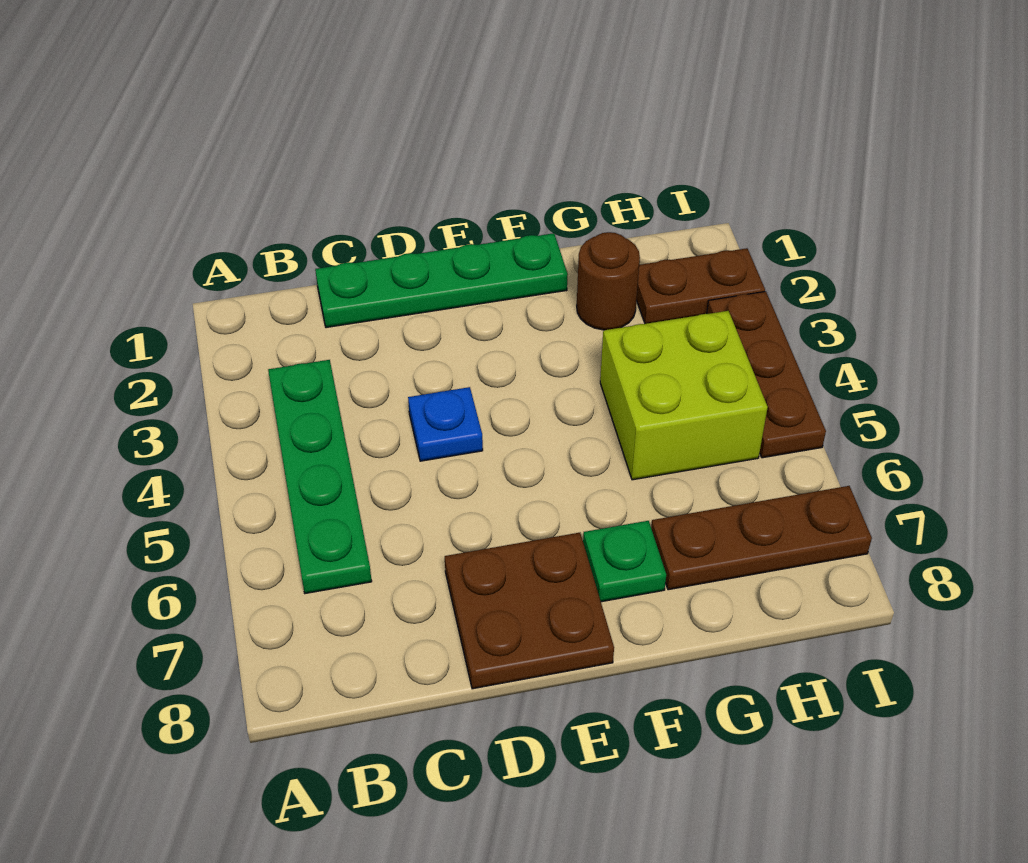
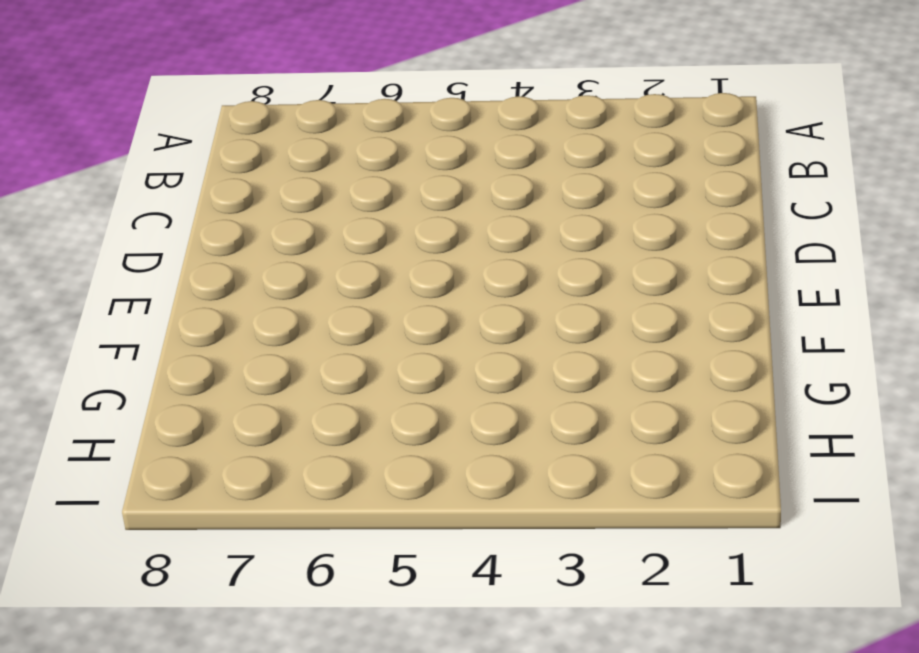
none -> green 1x4 plate [268,360,372,594]
none -> green 1x4 plate [315,233,568,328]

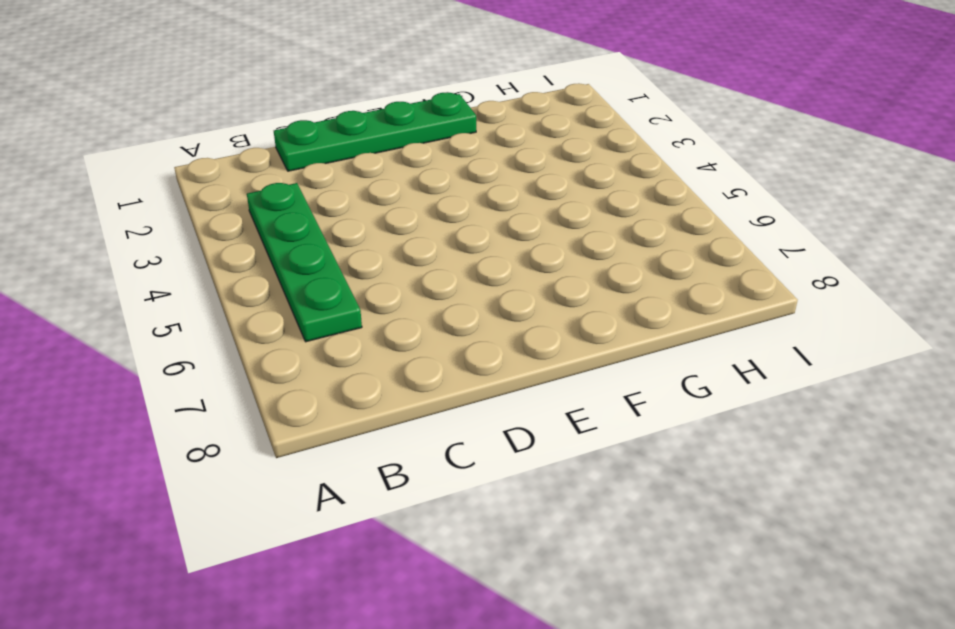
none -> blue 1x1 plate [408,387,483,461]
none -> brown 2x2 plate [445,533,614,689]

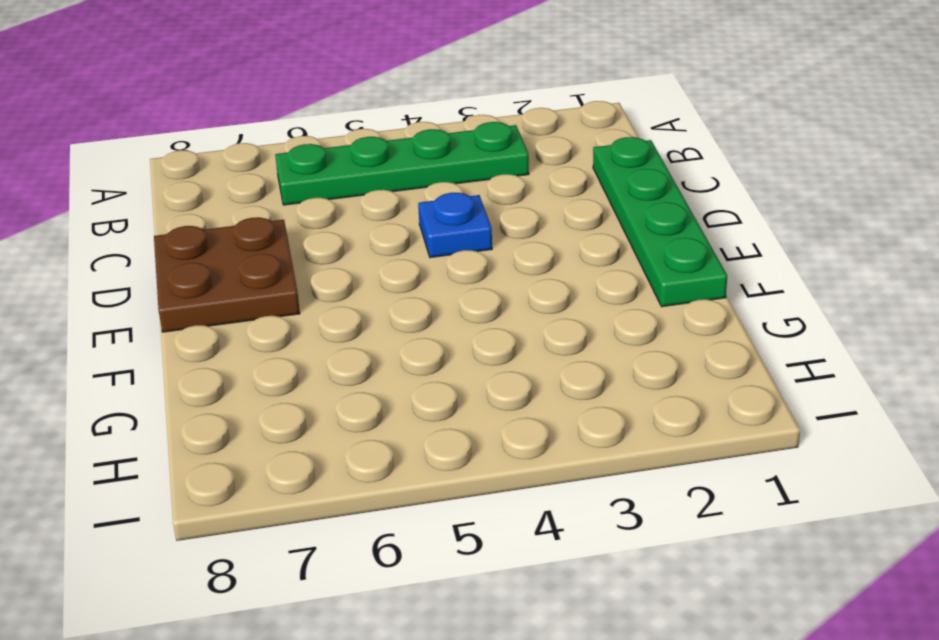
none -> green 1x1 plate [583,521,666,602]
none -> brown 1x1 round brick [577,232,640,330]

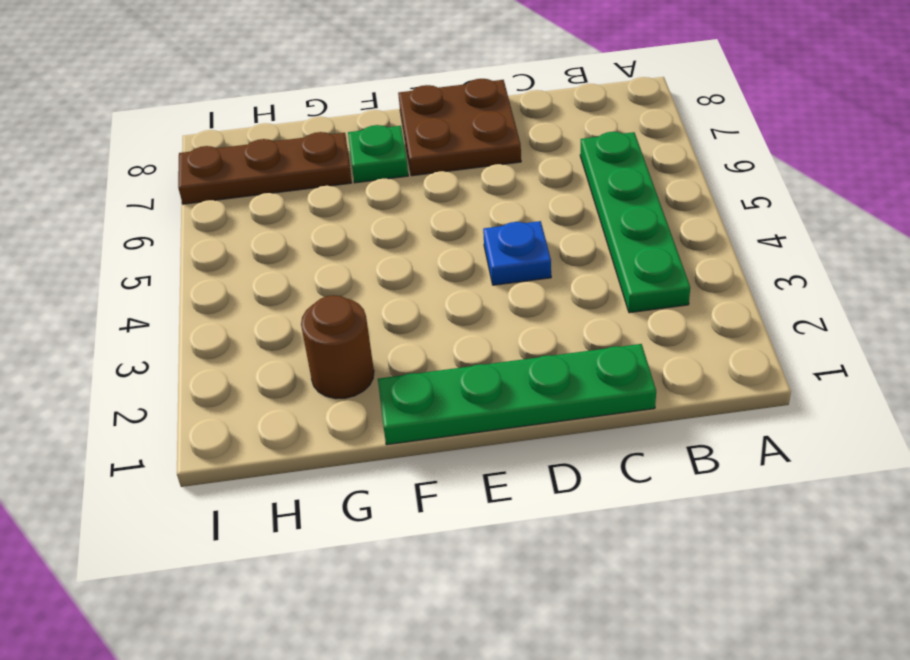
none -> lime 2x2 brick [600,311,768,480]
none -> brown 1x2 plate [636,248,765,324]

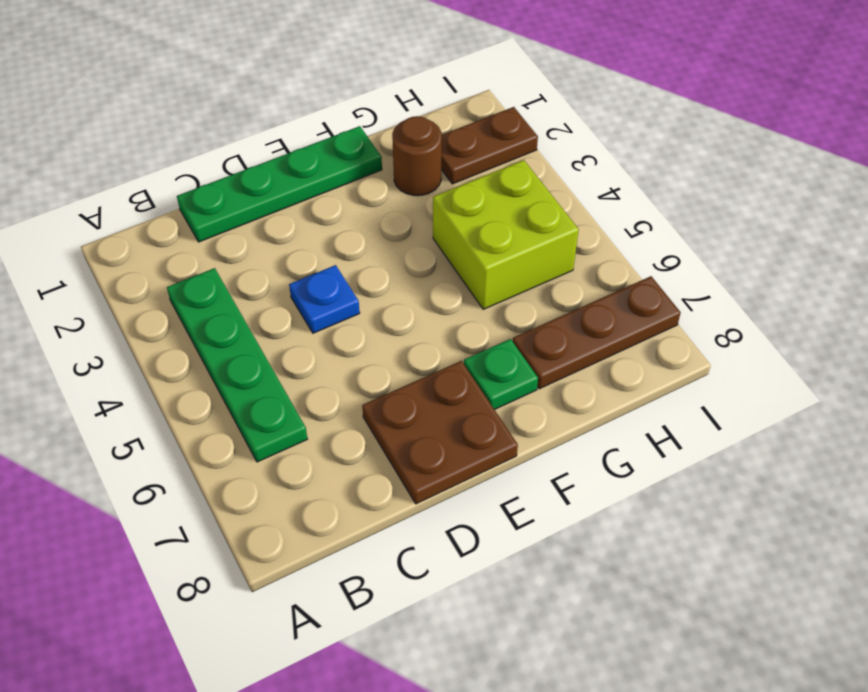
none -> brown 1x3 plate [707,291,826,458]

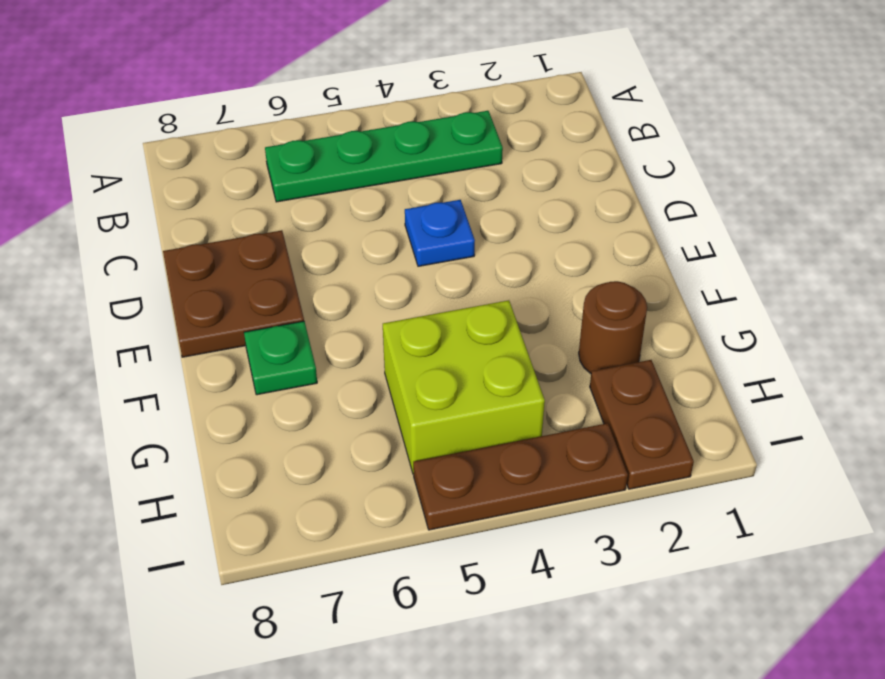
none -> green 1x4 plate [315,233,568,328]
none -> brown 1x3 plate [651,486,872,590]

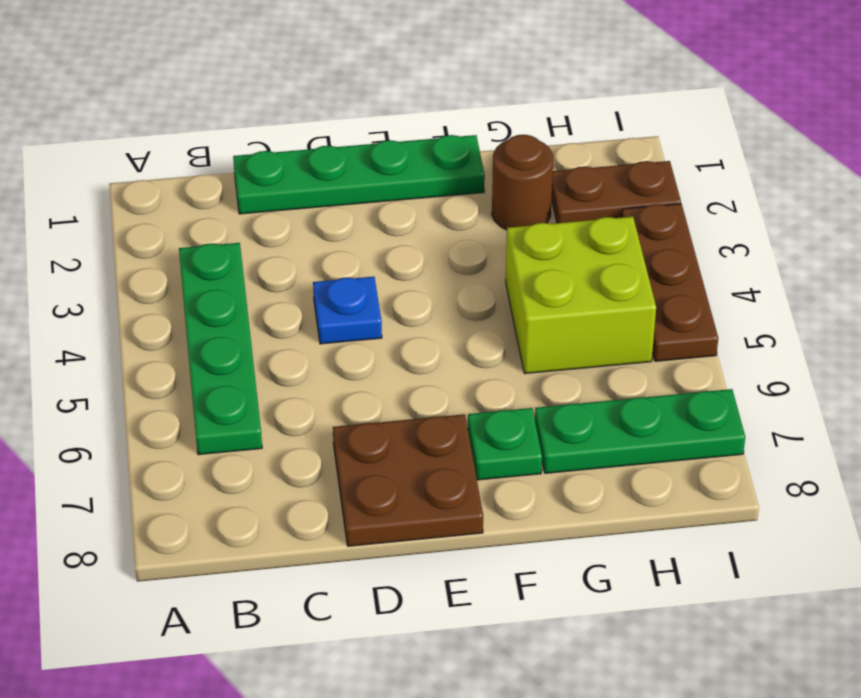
green 1x3 plate [535,389,745,473] -> brown 1x3 plate [651,486,872,590]

